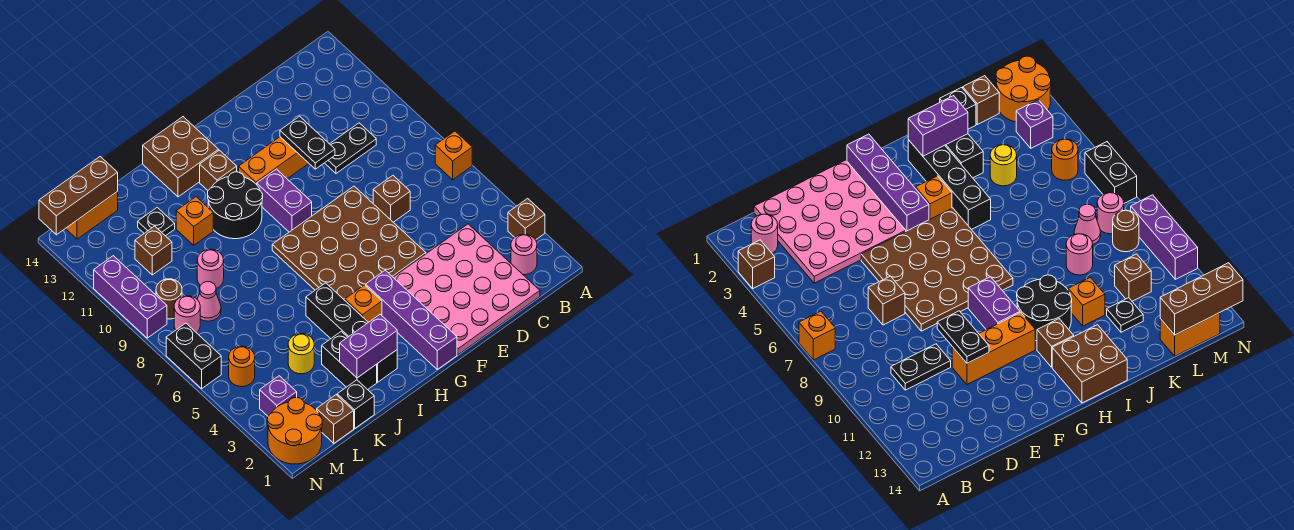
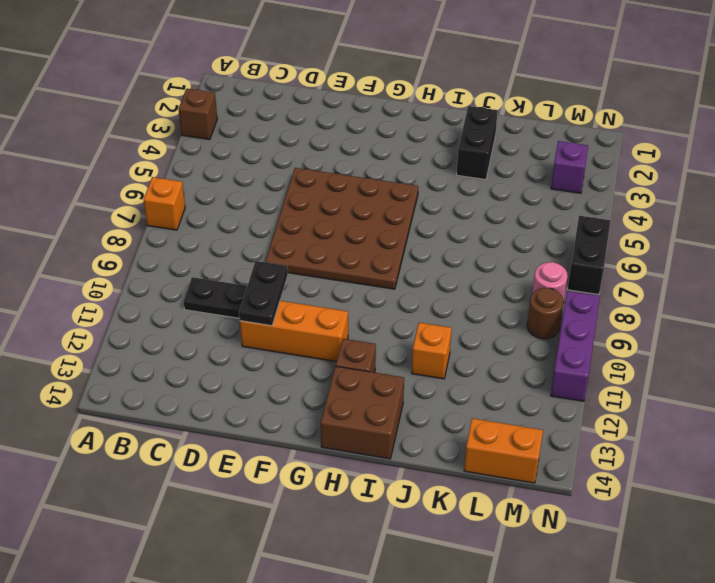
none -> pink 1x1 round brick [511,234,537,275]
none -> pink 4x4 plate [393,224,540,355]
none -> brown 1x1 brick [373,176,410,222]
none -> purple 1x4 brick [366,270,457,369]

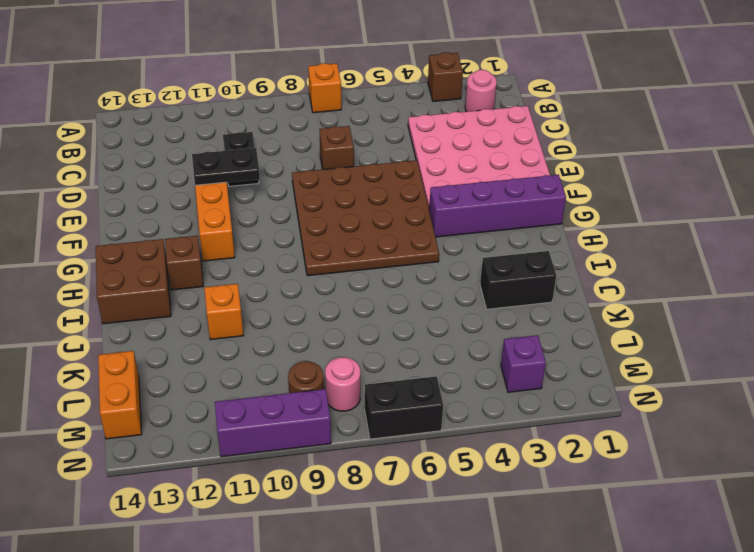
none -> purple 1x2 brick [257,169,312,232]
none -> orange 1x1 brick [345,285,382,322]
none -> black 2x2 round brick [208,172,263,239]
none -> black 1x4 brick [306,283,397,382]

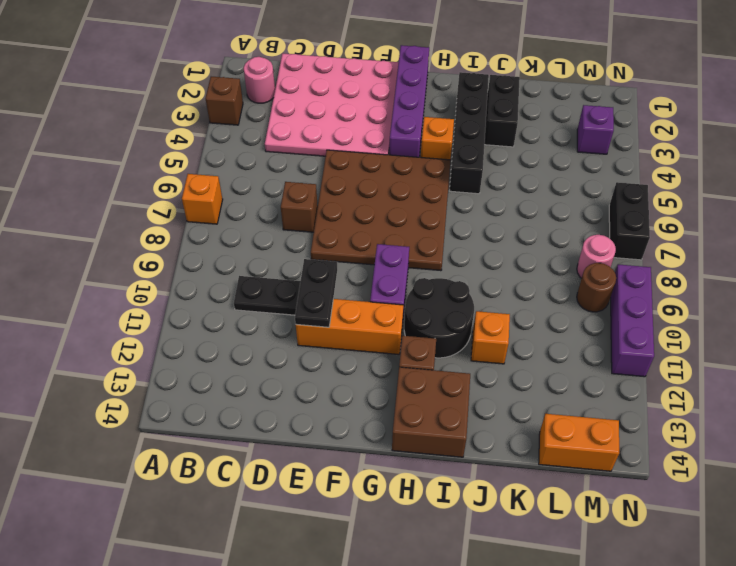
none -> black 1x1 brick [337,380,374,429]
none -> yellow 1x1 round brick [288,334,314,374]
none -> pink 1x1 round brick [197,249,224,288]
none -> black 1x1 plate [138,207,175,236]

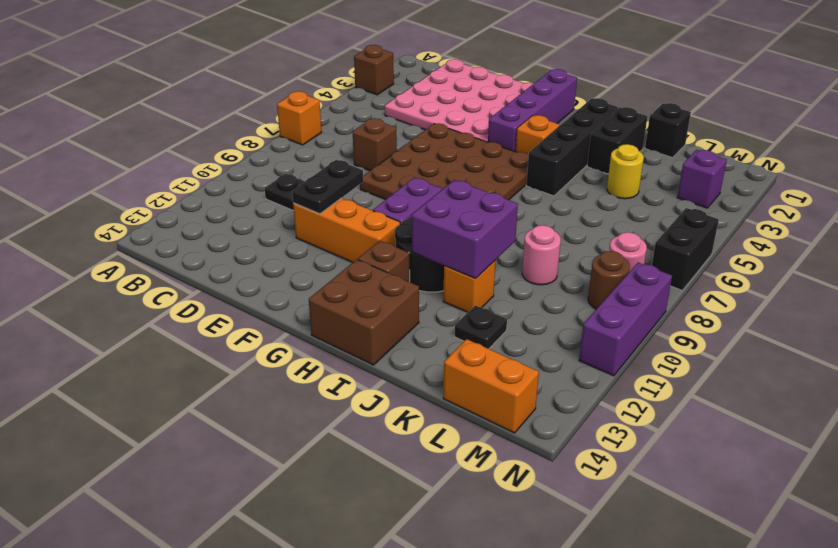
purple 2x2 brick [412,180,518,278] -> none
none -> pink 1x1 round brick [511,234,537,275]
none -> brown 1x1 brick [317,395,354,443]
none -> pink 1x1 cone [197,282,221,321]
none -> brown 1x1 brick [135,226,172,275]

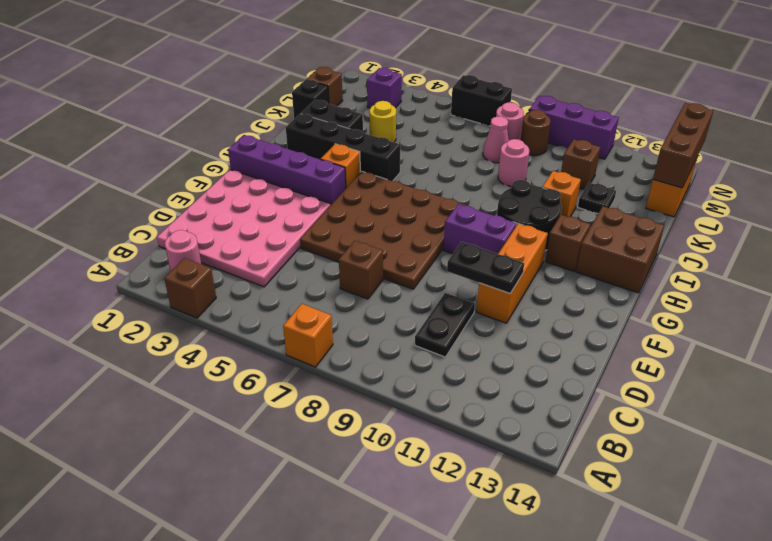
none -> orange 2x2 round brick [267,398,322,464]
none -> orange 1x1 round brick [229,346,255,387]
none -> purple 1x2 brick [340,314,397,378]

